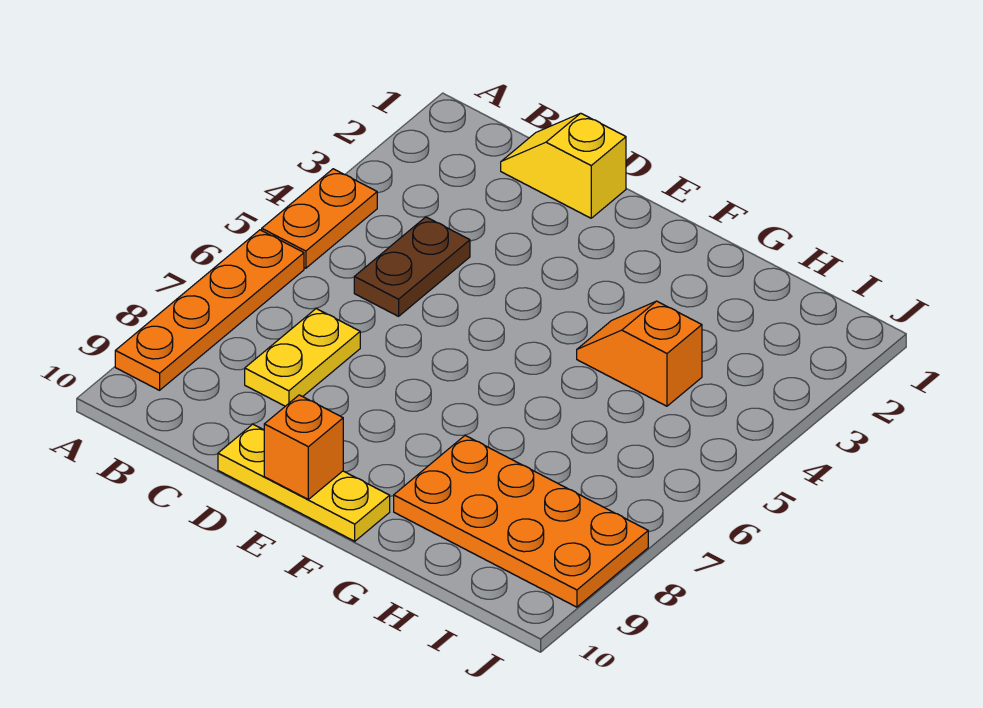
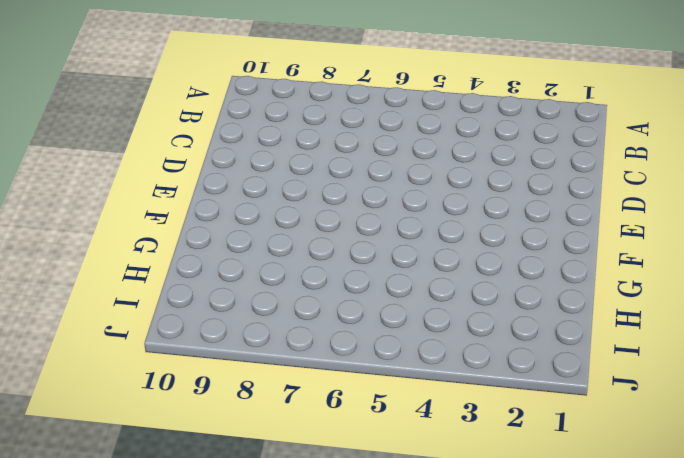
none -> orange 1x2 plate [262,169,377,268]
none -> orange 1x4 plate [115,230,304,390]

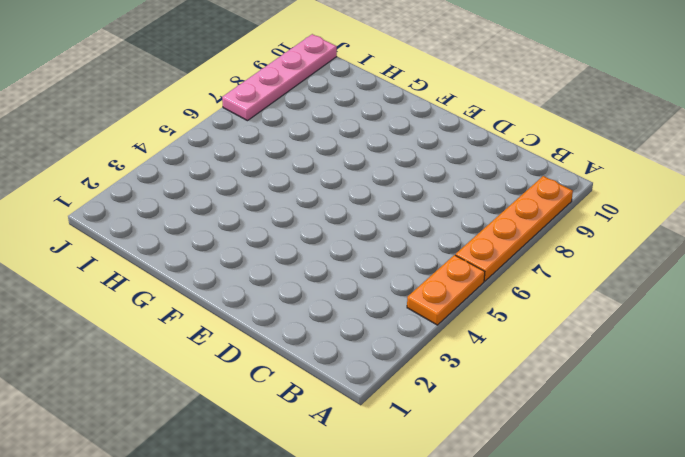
pink 1x4 plate [222,34,337,121] -> orange 2x4 plate [394,436,648,607]
none -> yellow 1x2 slope [501,113,626,218]
none -> brown 1x2 plate [354,217,470,316]

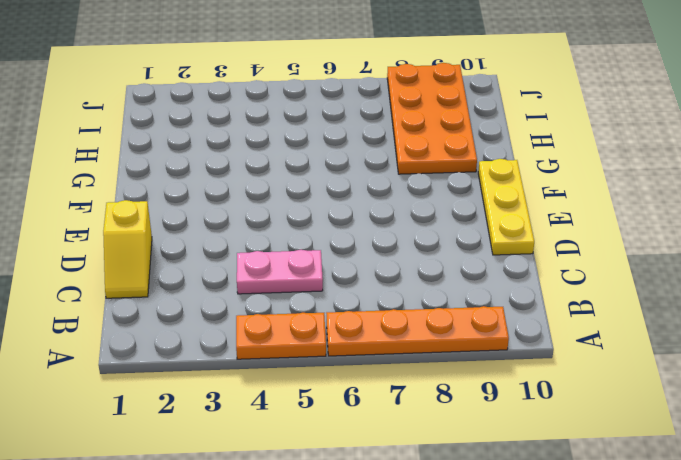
pink 1x2 plate [237,250,323,294] -> brown 1x2 plate [354,217,470,316]
none -> yellow 1x2 plate [245,309,360,406]
none -> orange 1x2 slope [577,301,702,406]

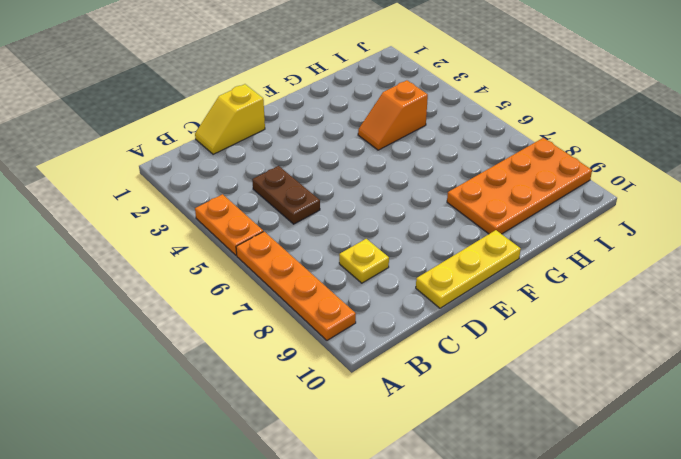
yellow 1x1 plate [339,239,389,283] -> yellow 1x2 plate [245,309,360,406]
none -> orange 1x1 brick [264,395,343,499]

